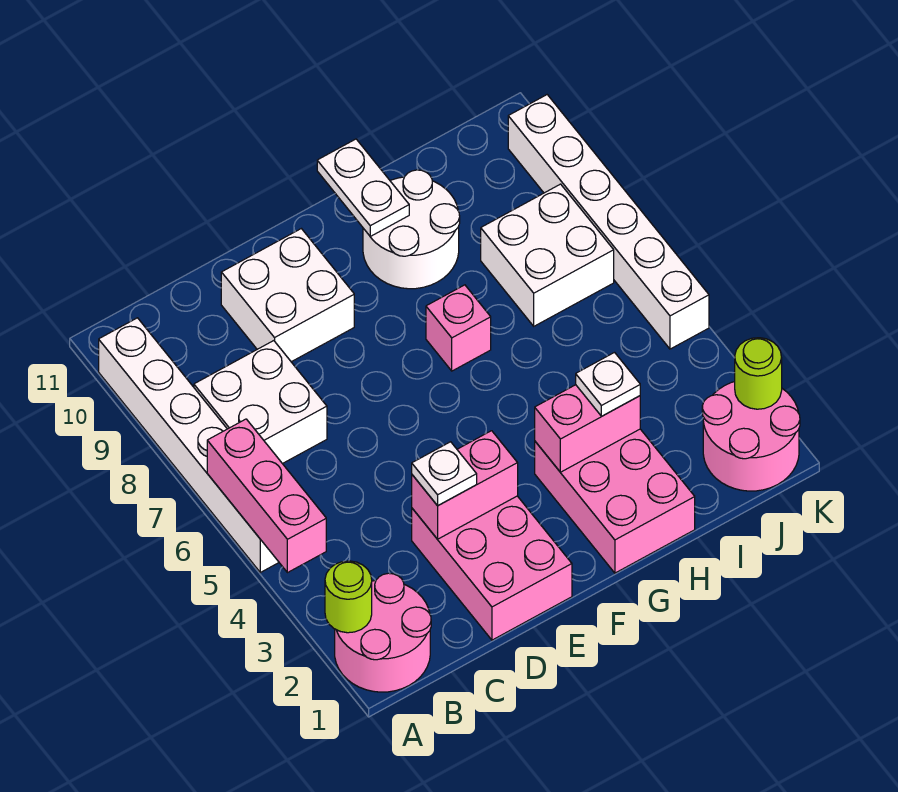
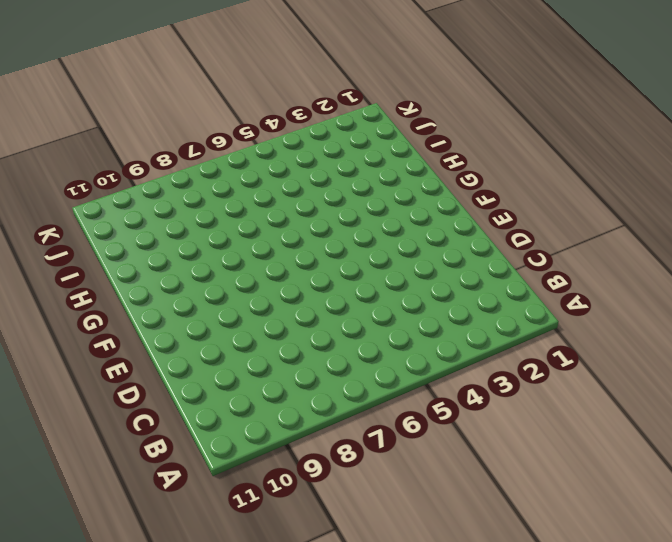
none -> pink 2x2 round brick [335,573,431,692]
none -> white 1x6 brick [99,318,279,572]
none -> white 2x2 brick [194,341,327,464]

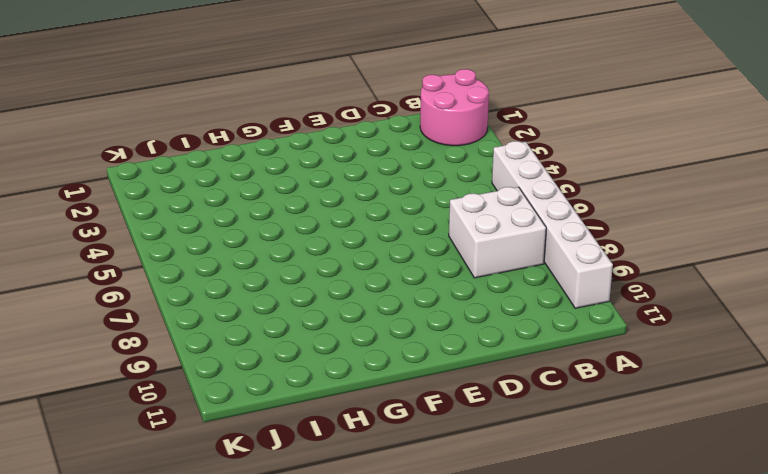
none -> pink 2x3 brick [412,496,572,640]
none -> white 2x2 brick [221,229,354,362]
none -> pink 2x3 brick [535,429,695,573]

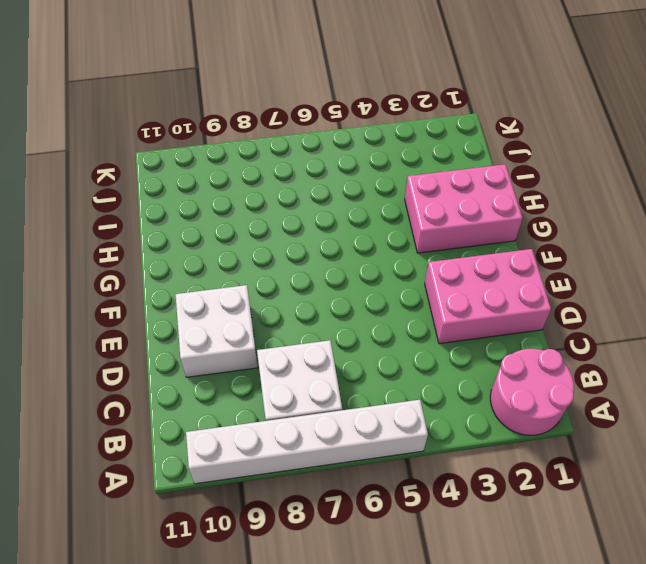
none -> pink 1x1 brick [426,285,491,371]
none -> white 2x2 round brick [363,170,460,289]
none -> white 2x2 brick [481,184,614,326]

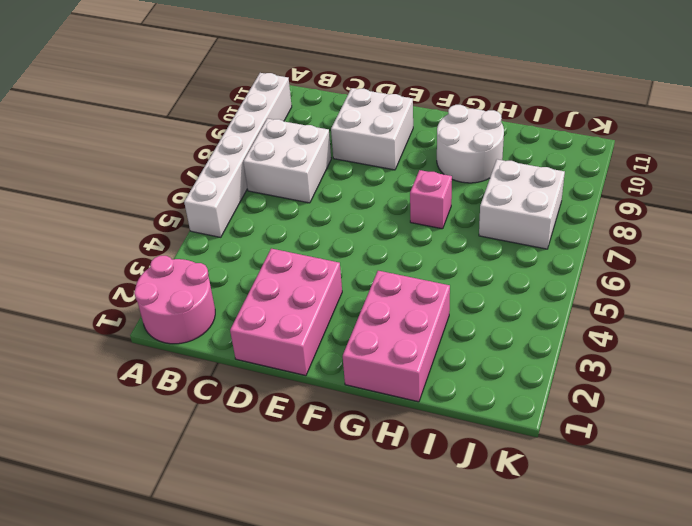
none -> pink 2x2 round brick [702,382,800,491]
none -> white 1x6 brick [508,95,709,349]
none -> lime 1x1 round brick [325,561,372,633]

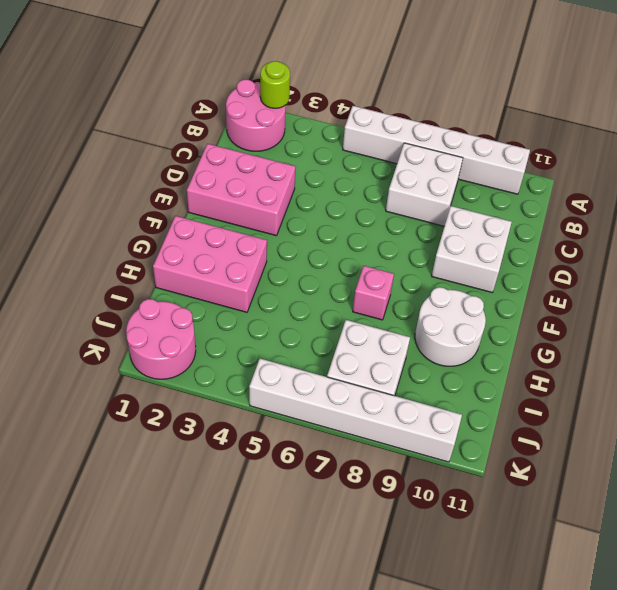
none -> pink 1x3 brick [207,419,326,573]
none -> pink 1x2 brick [412,431,518,539]
none -> pink 1x2 brick [535,385,640,472]

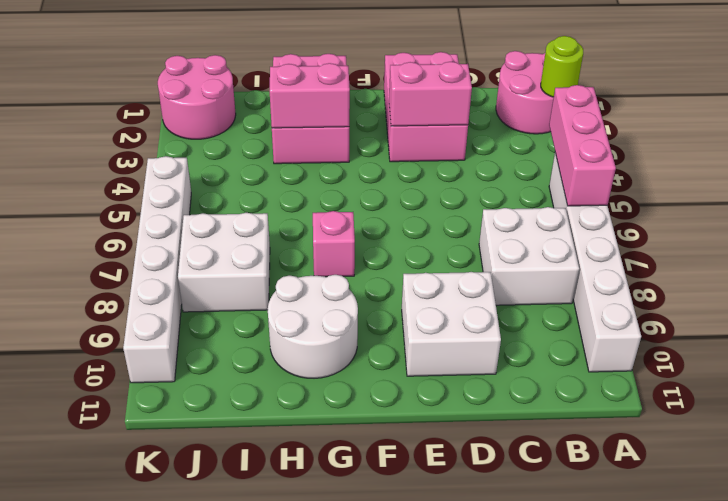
none -> white 1x2 plate [317,139,409,237]
none -> lime 1x1 round brick [735,338,782,409]
none -> white 1x1 plate [412,442,477,506]

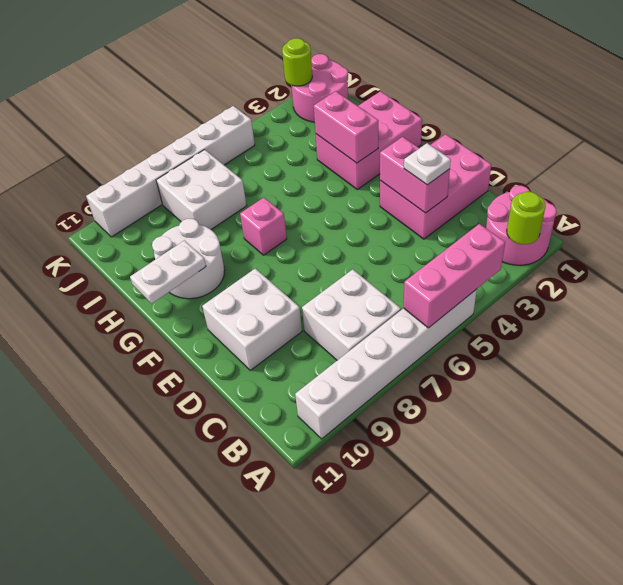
none -> white 1x1 plate [576,353,640,416]

